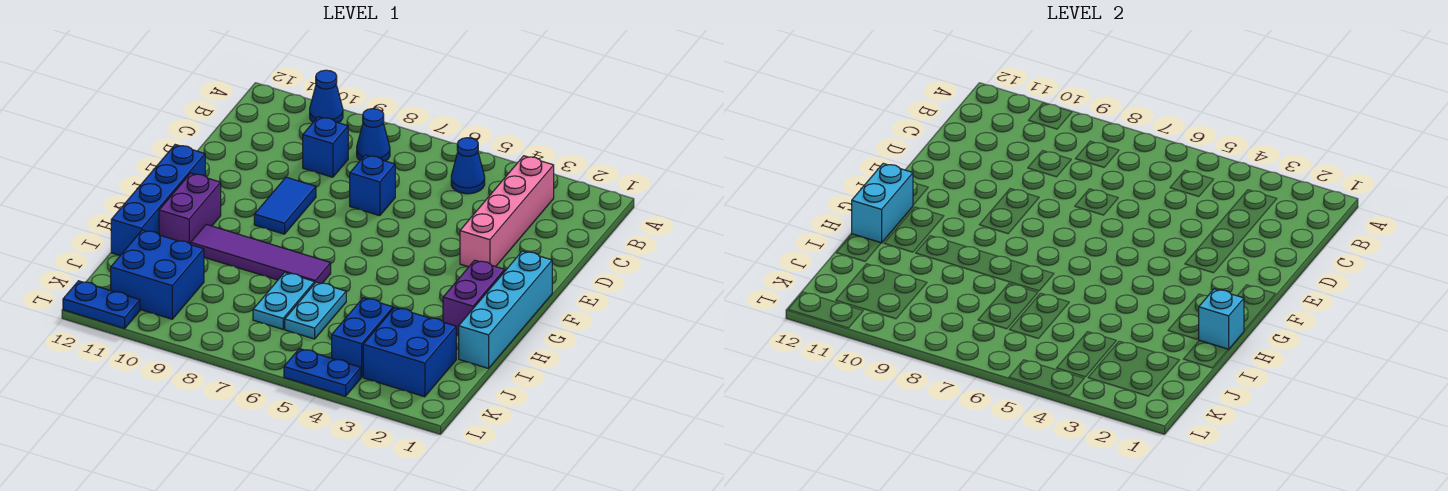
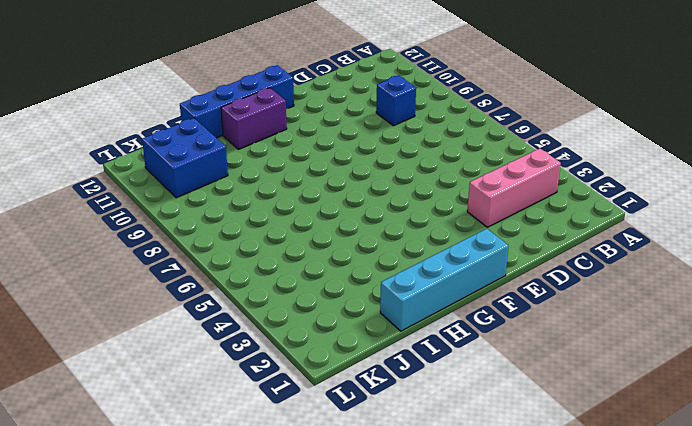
pink 1x3 brick [467,149,561,227] -> pink 1x4 brick [460,156,554,267]
none -> blue 1x1 cone [310,70,343,123]
none -> blue 1x1 cone [451,138,485,194]
none -> blue 1x1 cone [357,109,390,161]

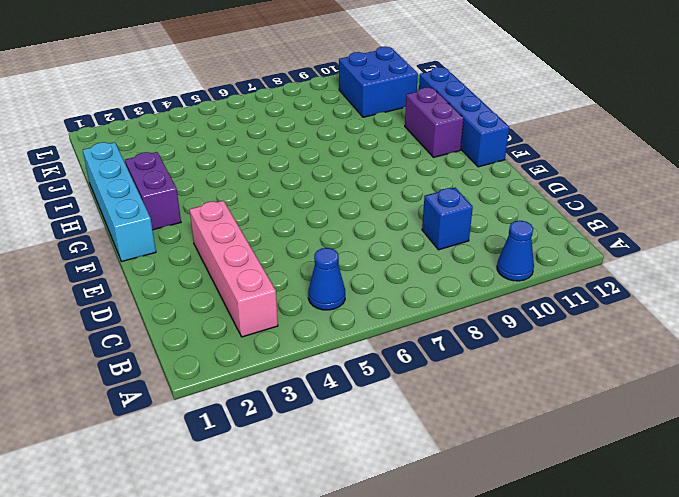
none -> blue 1x1 cone [357,109,390,161]
none -> blue 1x1 brick [350,155,395,216]
none -> blue 1x2 tile [254,177,316,234]

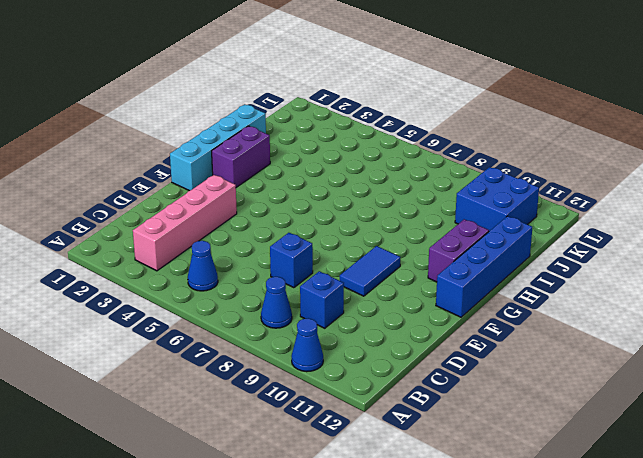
none -> purple 1x4 tile [191,224,331,284]
none -> cyan 1x2 plate [285,282,346,339]
none -> cyan 1x2 plate [253,272,315,329]

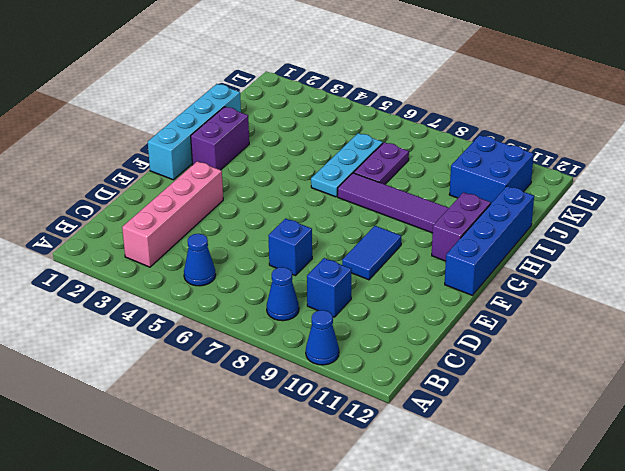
cyan 1x3 plate [311,133,383,197] -> cyan 1x2 plate [285,282,346,339]
purple 1x2 plate [354,142,409,184] -> cyan 1x2 plate [253,272,315,329]
none -> blue 2x2 brick [363,308,456,397]
none -> blue 1x2 brick [332,298,393,377]
none -> blue 1x2 plate [284,349,361,396]

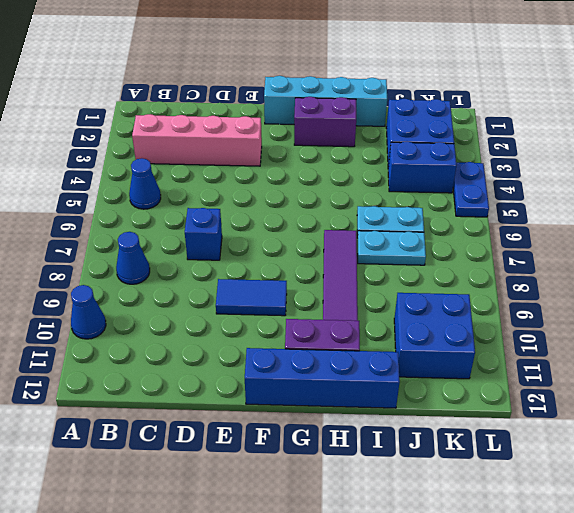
none -> blue 1x1 brick [303,117,348,177]
none -> blue 1x2 plate [63,281,140,329]
none -> cyan 1x2 brick [852,163,913,243]

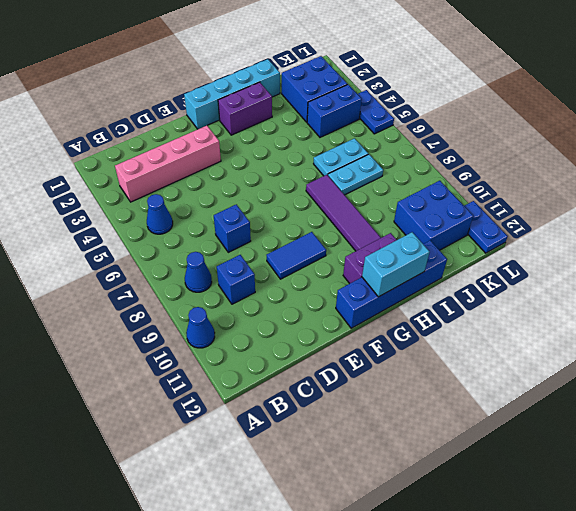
none -> cyan 1x1 brick [1198,289,1244,350]

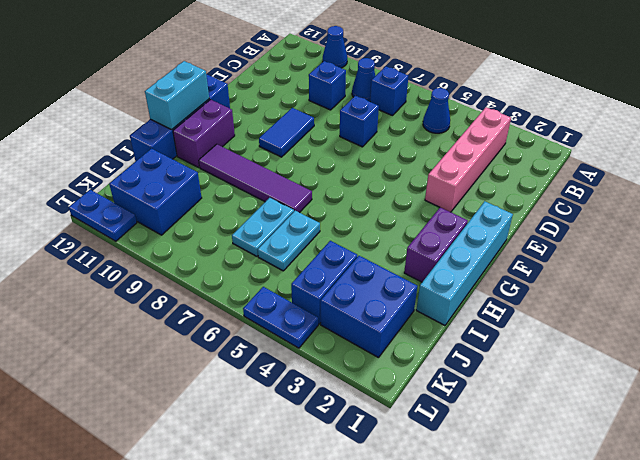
blue 1x1 brick [370,66,408,116] -> none
none -> cyan 1x1 brick [1198,289,1244,350]

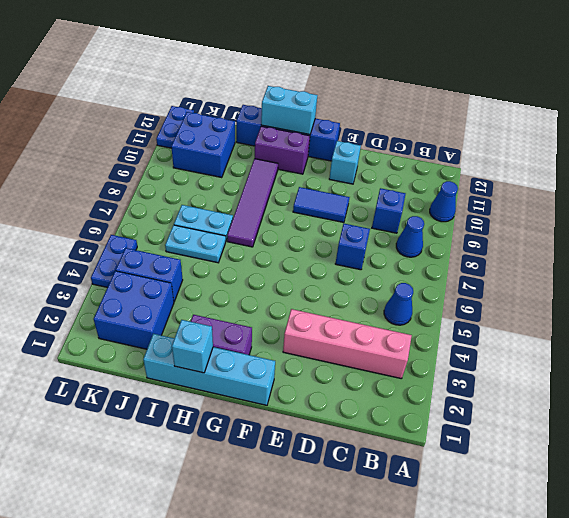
cyan 1x1 brick [329,141,361,184] -> none

